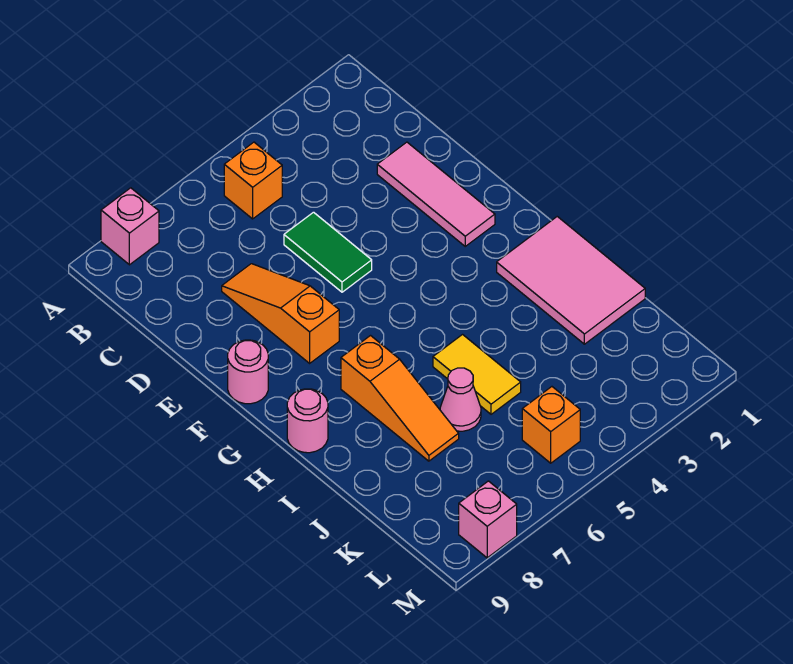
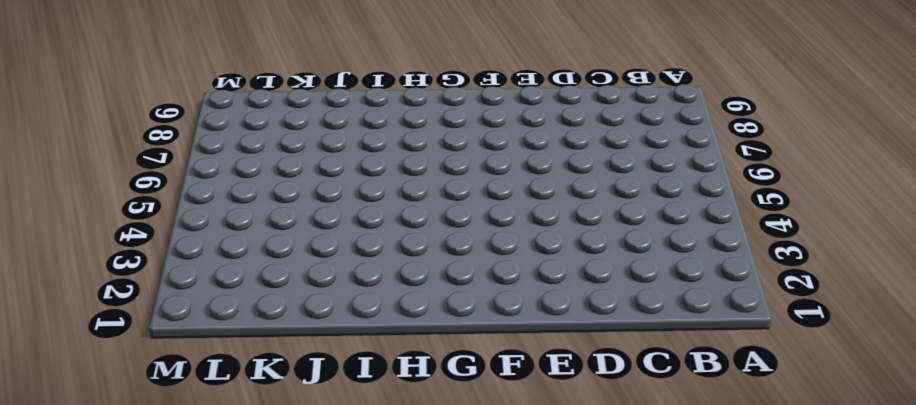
none -> pink 1x1 brick [101,188,159,265]
none -> orange 1x1 brick [224,142,282,219]
none -> pink 1x3 tile [377,142,495,246]

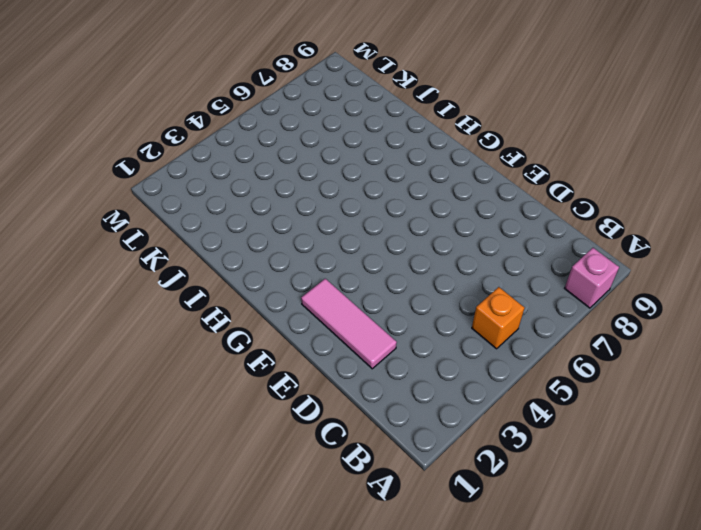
none -> green 1x2 tile [284,212,372,292]
none -> orange 1x3 slope [222,264,339,363]
none -> pink 1x1 round brick [228,340,268,404]

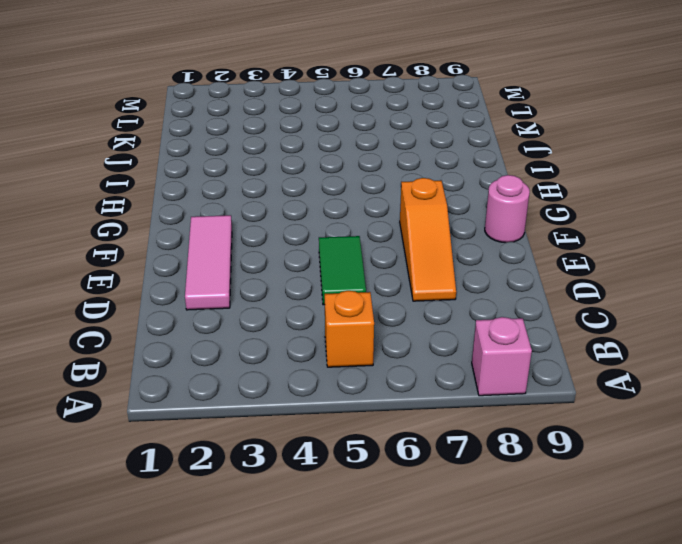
none -> pink 2x3 tile [497,217,645,344]
none -> orange 1x3 slope [341,336,459,461]
none -> pink 1x1 round brick [287,389,328,453]

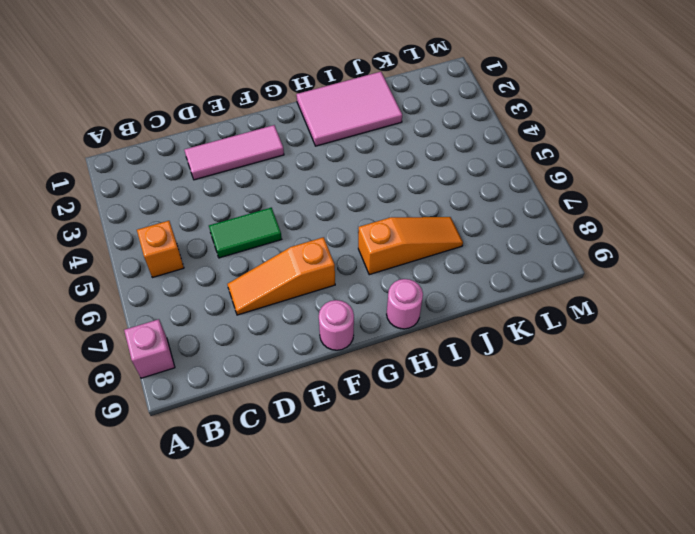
none -> yellow 1x2 tile [433,335,521,414]
none -> pink 1x1 cone [440,368,481,431]
none -> orange 1x1 brick [522,387,580,463]

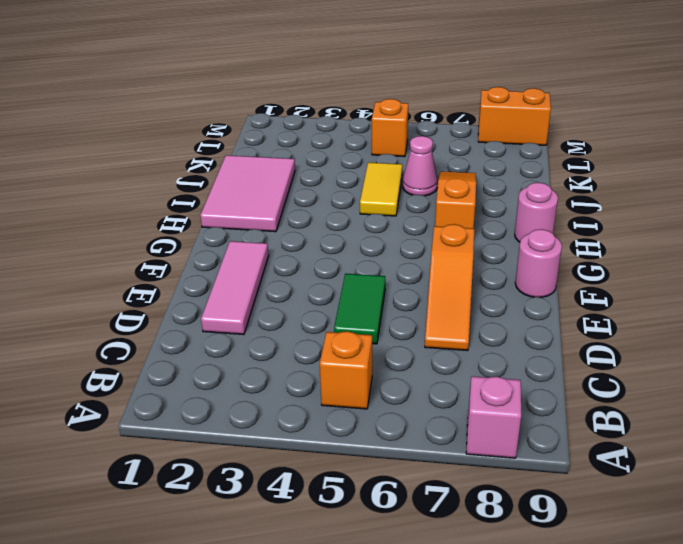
orange 1x2 brick [478,87,551,145] -> pink 1x1 brick [459,481,517,558]

